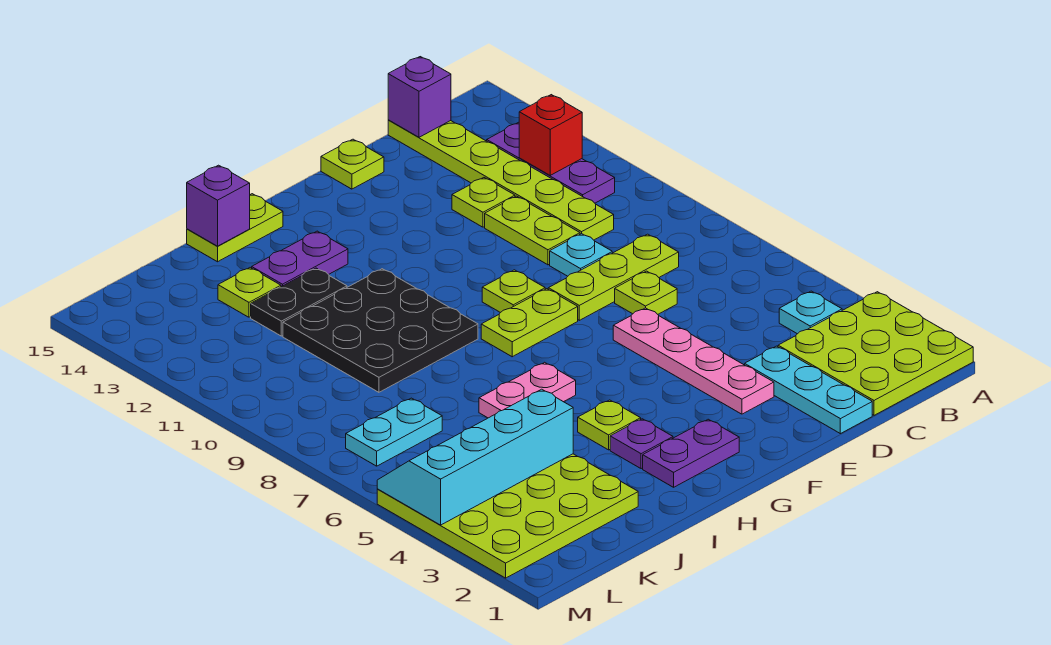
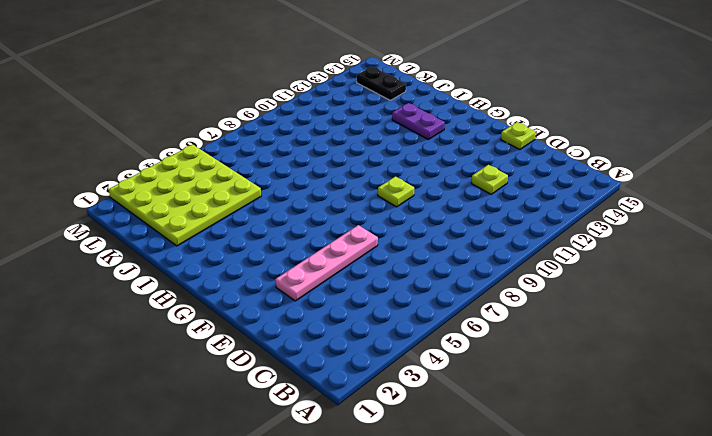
black 1x2 plate [357,67,406,100] -> black 1x2 plate moved to [251,268,347,336]
none -> lime 3x3 plate [778,292,973,415]
none -> cyan 1x1 plate [779,291,842,334]
none -> purple 1x3 plate [487,122,615,203]

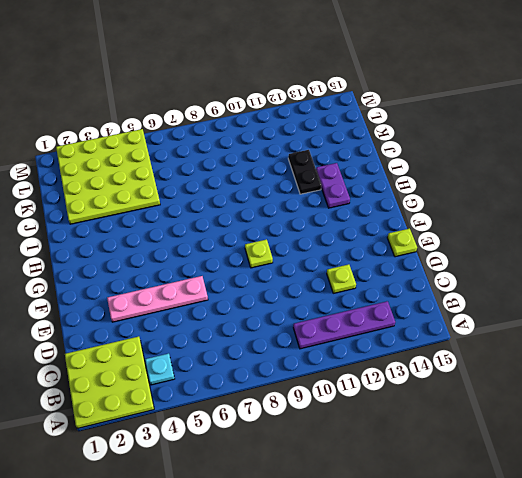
purple 1x4 plate [293,301,395,349] -> purple 1x3 plate [487,122,615,203]
none -> lime 1x3 plate [548,234,679,320]
none -> lime 1x6 plate [388,120,614,240]
none -> cyan 1x3 plate [745,346,872,434]

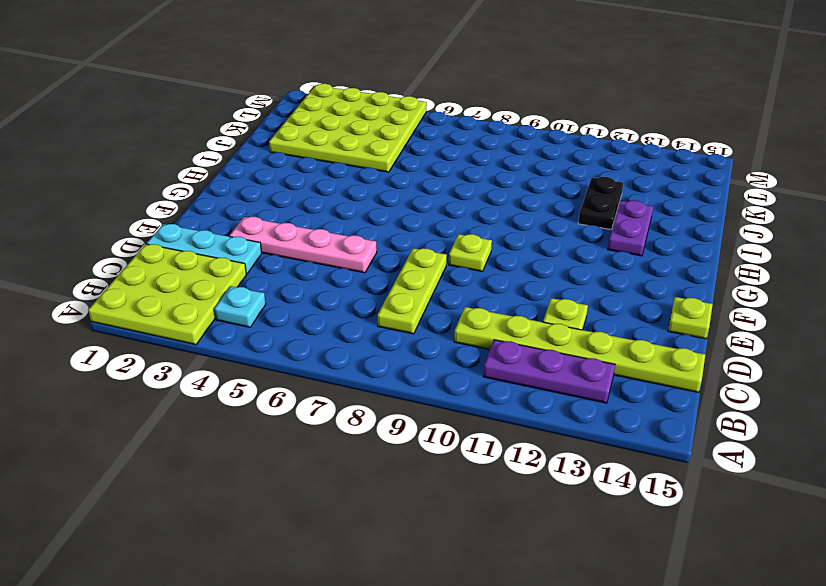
none -> lime 1x1 plate [615,271,677,314]
none -> cyan 1x1 plate [550,234,612,276]
none -> lime 1x2 plate [485,196,580,265]

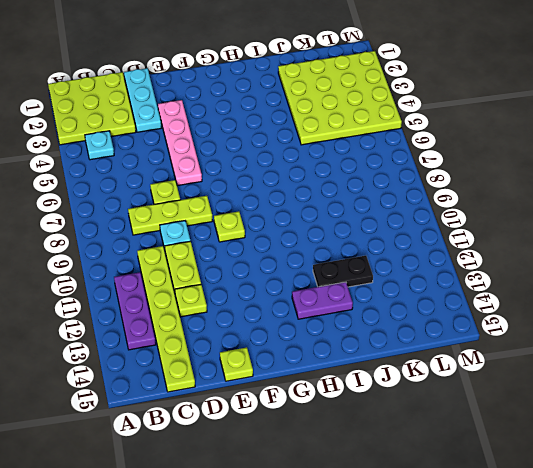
none -> lime 1x2 plate [481,289,578,357]
none -> purple 1x2 plate [643,419,739,487]
none -> purple 1x1 plate [610,419,673,469]

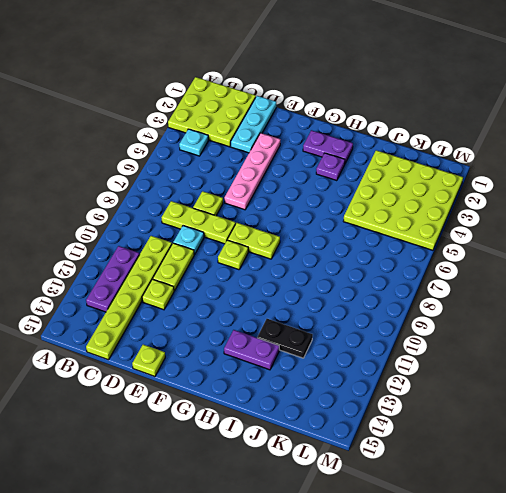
none -> lime 1x1 plate [578,400,641,450]
none -> pink 1x2 plate [479,362,576,418]
none -> black 3x3 plate [283,269,478,392]

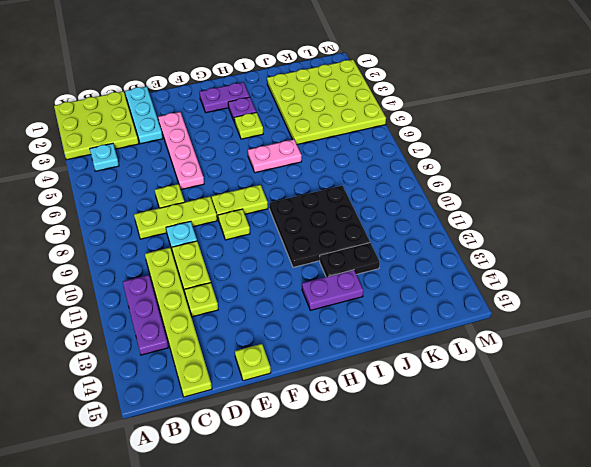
none -> lime 1x2 plate [187,194,283,262]
none -> lime 1x1 plate [218,268,281,317]
none -> cyan 1x2 plate [346,398,442,466]

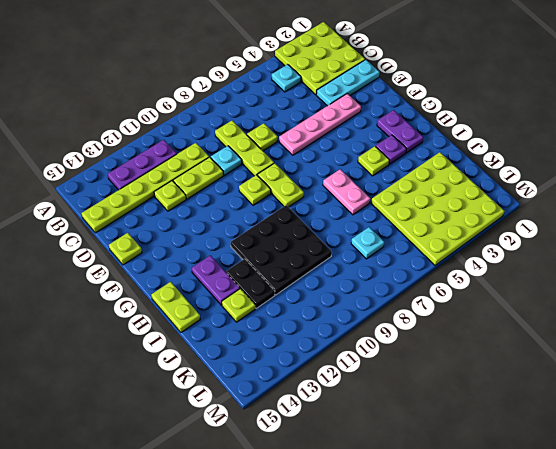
cyan 1x1 plate [351,227,384,259] -> cyan 1x2 plate [346,398,442,466]
none -> red 1x1 brick [519,95,582,175]
none -> purple 1x1 brick [388,57,451,137]
none -> purple 1x1 brick [187,165,250,246]

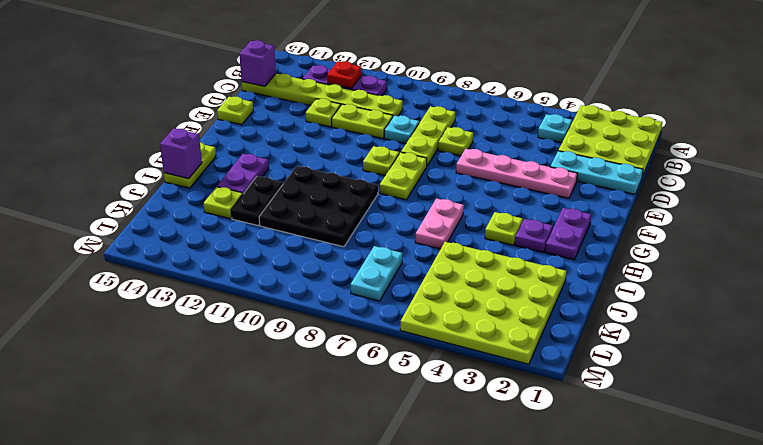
red 1x1 plate [327,61,361,89] -> red 1x1 brick [519,95,582,175]
none -> cyan 2x4 slope [377,389,573,525]

